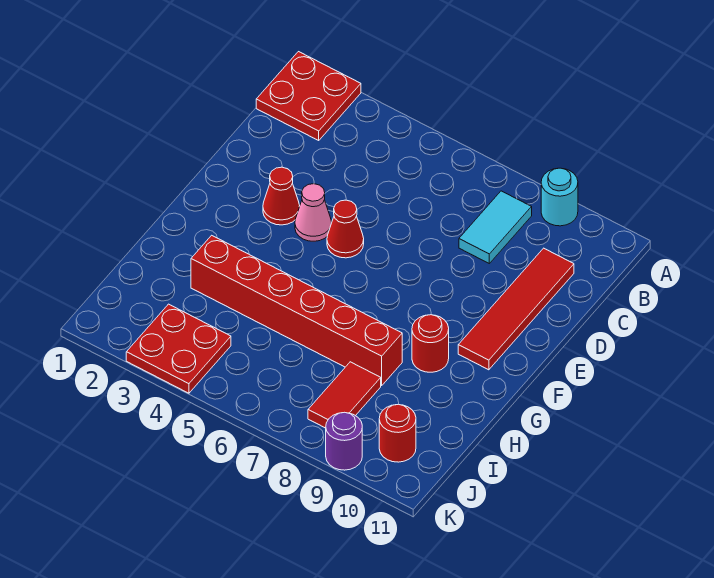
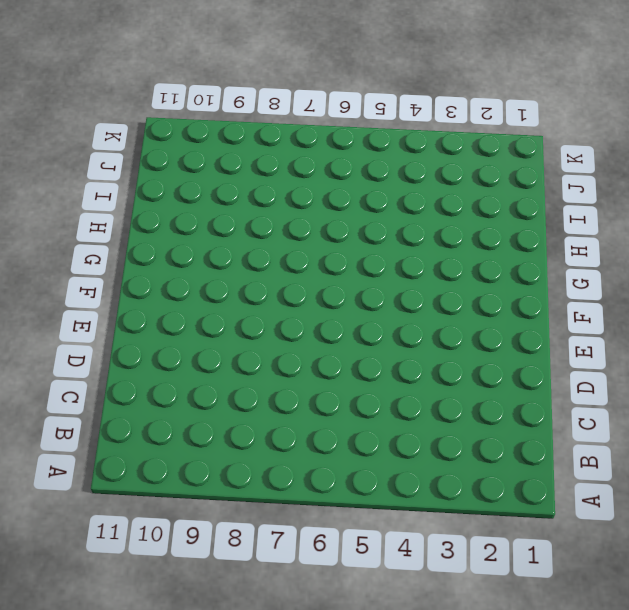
none -> red 2x2 plate [256,52,361,140]
none -> cyan 1x1 round brick [541,168,578,226]
none -> cyan 1x2 tile [459,191,532,263]

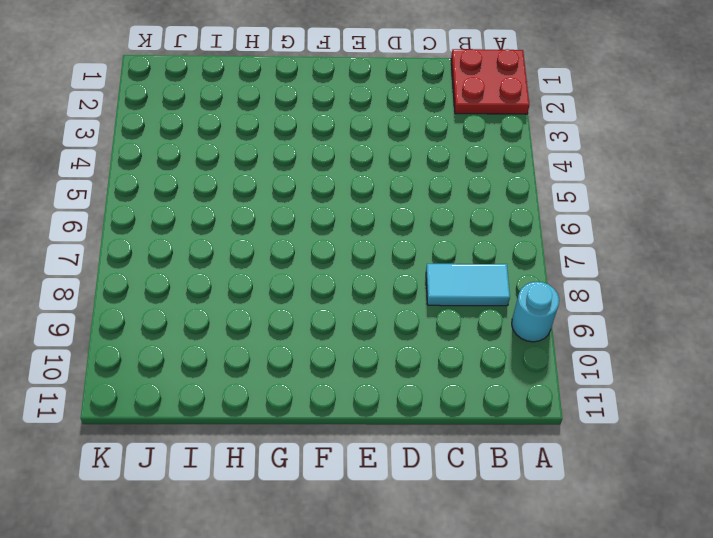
none -> red 1x4 tile [458,248,574,370]
none -> red 1x1 cone [263,167,300,225]
none -> pink 1x1 cone [295,184,332,241]

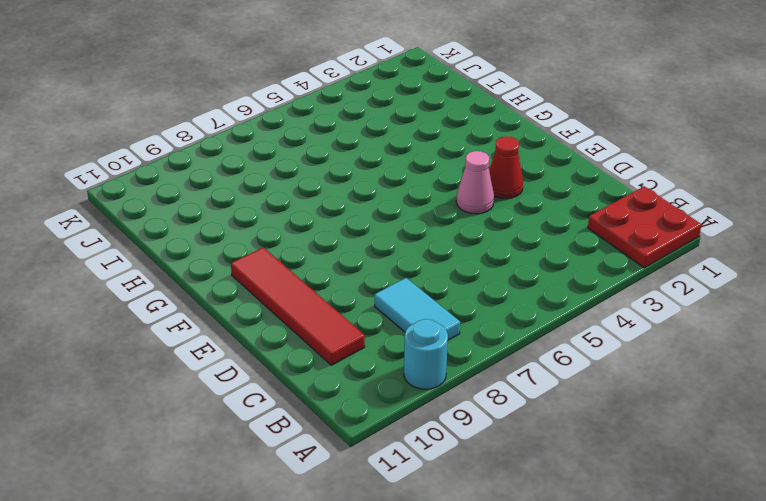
none -> red 1x1 cone [327,200,364,258]
none -> red 1x1 round brick [412,315,449,372]
none -> red 1x6 brick [191,235,402,386]

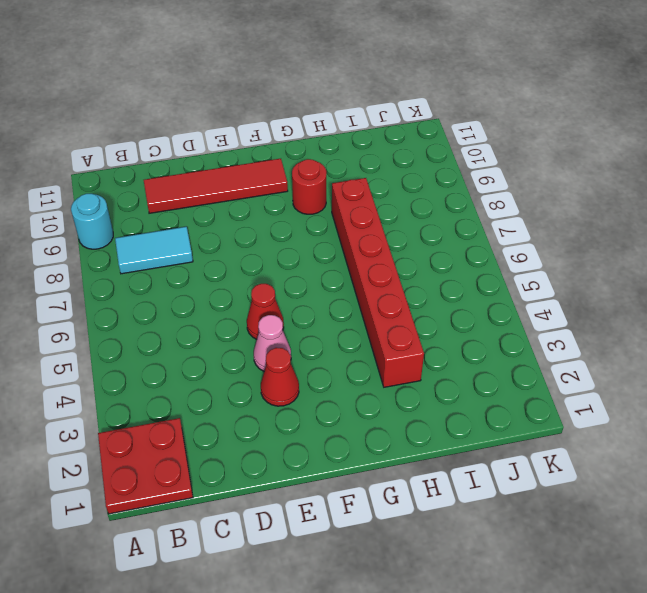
none -> red 1x2 tile [308,362,381,428]
none -> red 2x2 plate [126,304,231,393]
none -> red 1x1 round brick [379,404,416,462]

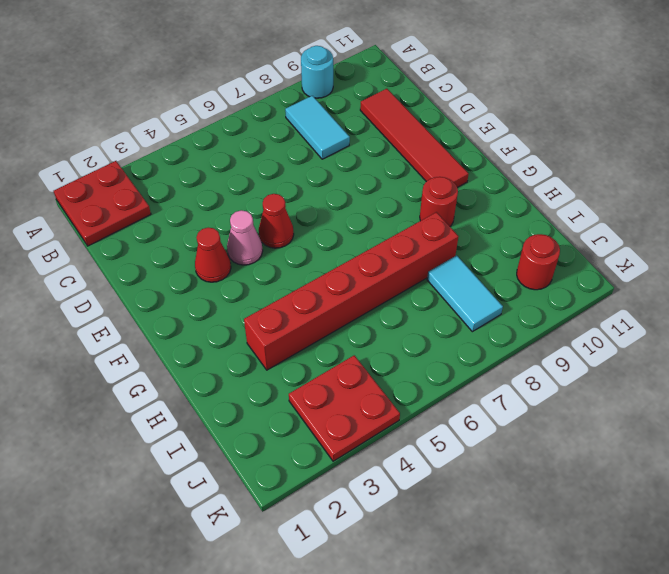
cyan 1x2 tile [427,255,503,332] -> red 1x2 tile [308,362,381,428]
none -> purple 1x1 round brick [326,412,362,470]

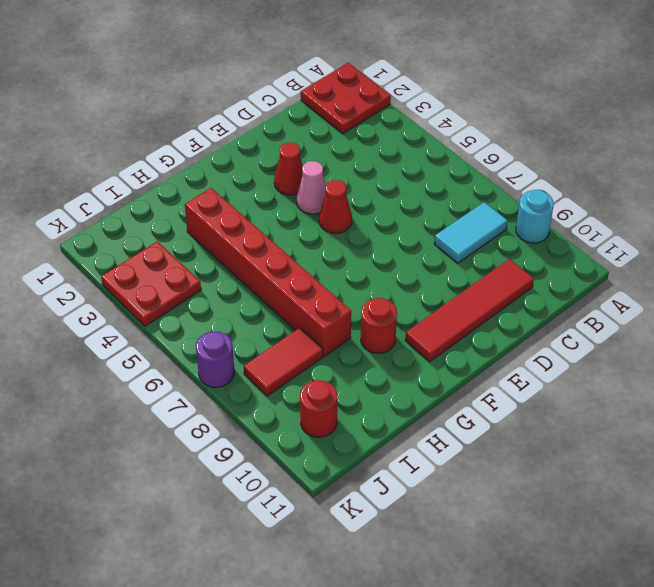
purple 1x1 round brick [196,331,234,387] -> purple 1x1 round brick moved to [326,412,362,470]

